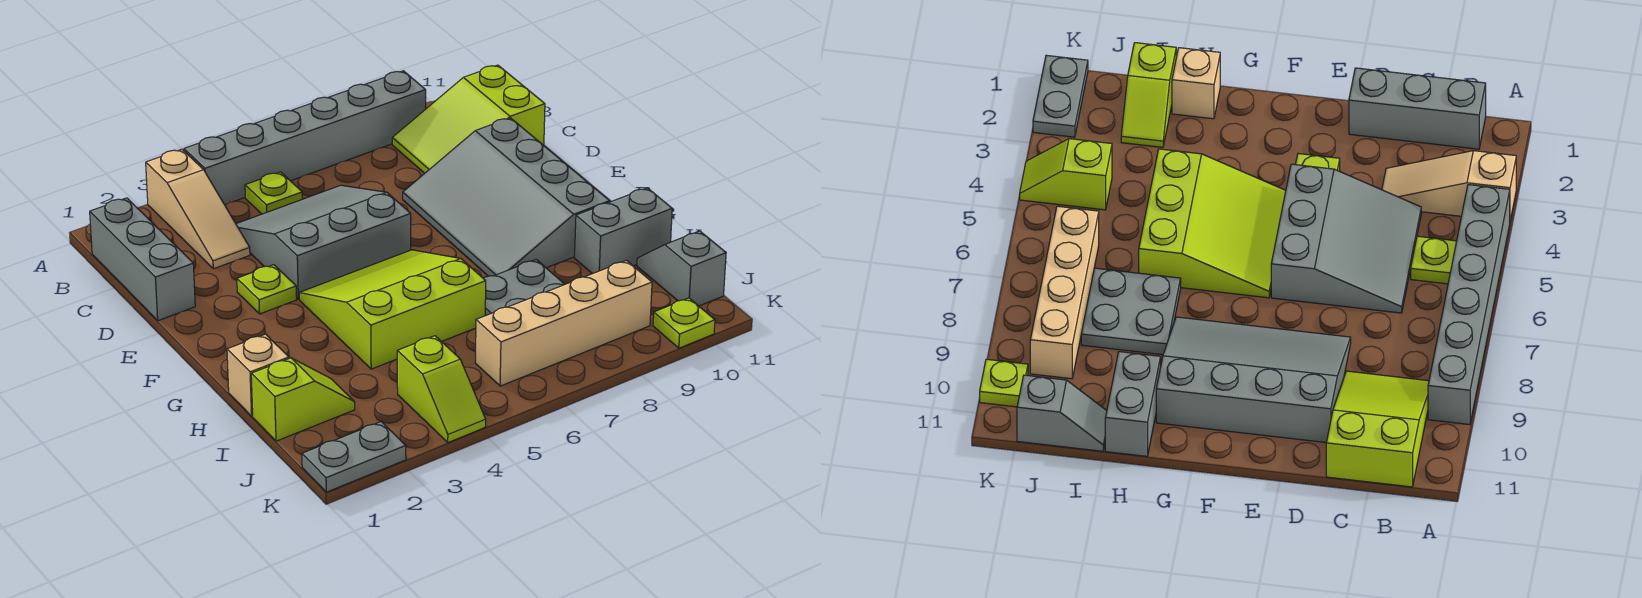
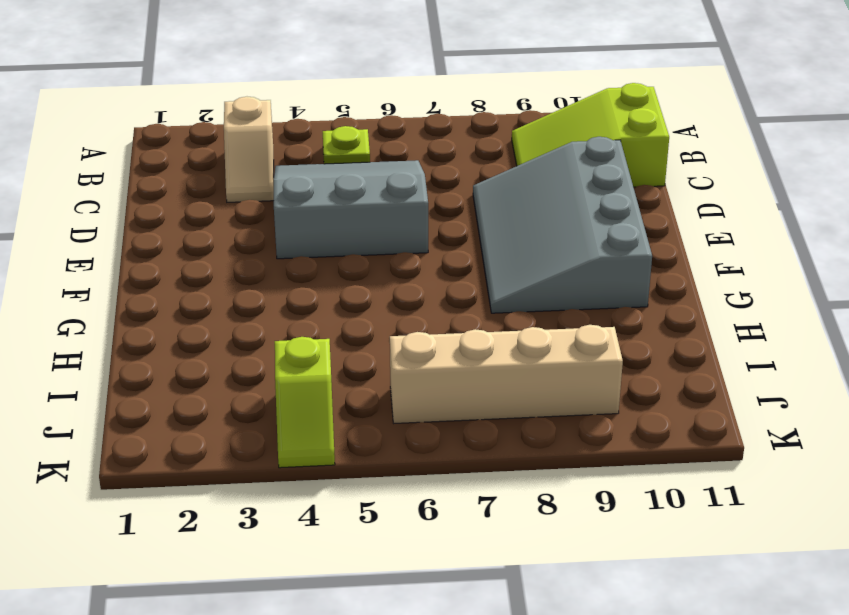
tan 1x2 slope [224,97,274,202] -> tan 1x3 slope [146,149,250,269]
none -> grey 1x6 brick [184,71,426,205]
none -> grey 1x3 brick [90,198,195,321]
none -> lime 1x1 plate [237,265,297,314]

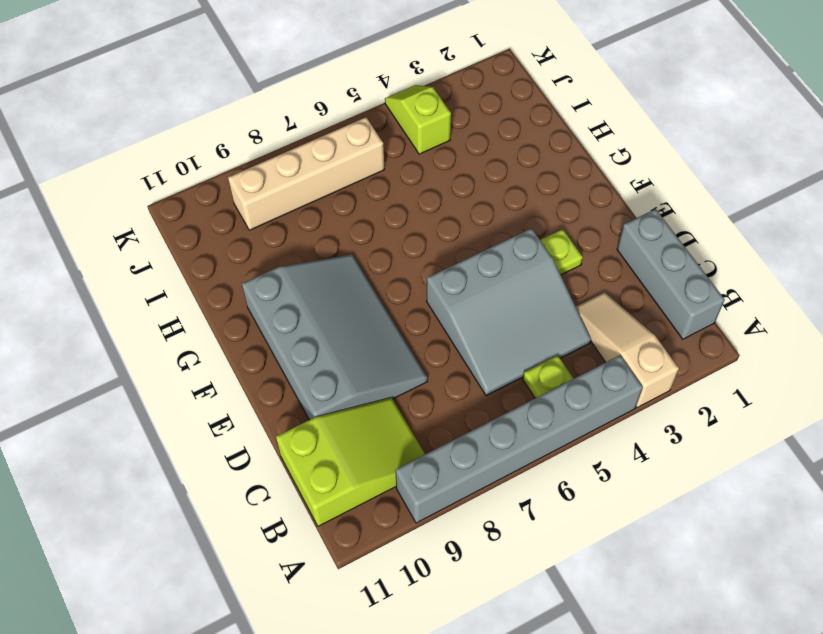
none -> lime 3x3 slope [299,250,486,369]
none -> tan 1x1 brick [227,334,289,416]
none -> grey 2x2 plate [483,260,565,316]

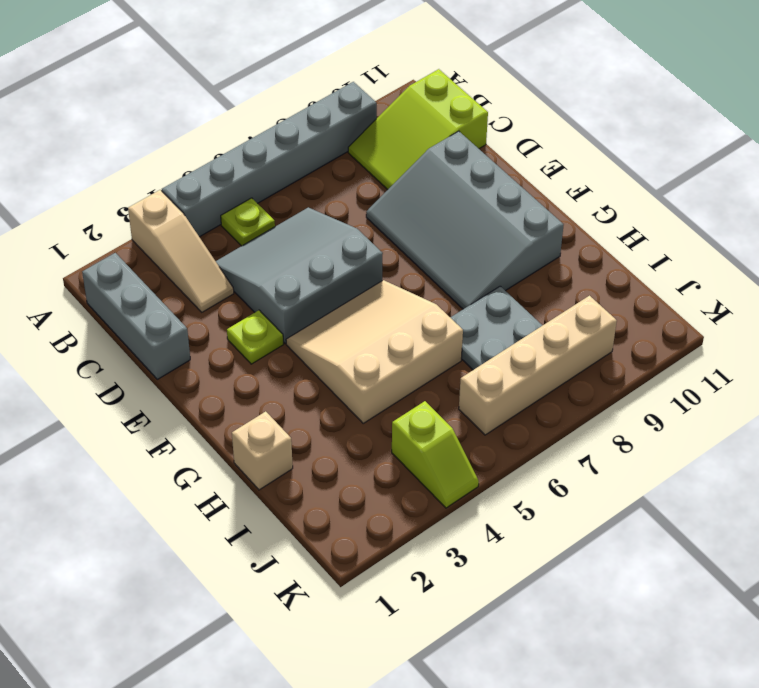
tan 3x3 slope [286,280,463,423] -> lime 3x3 slope [299,250,486,369]
none -> grey 1x2 brick [575,188,672,274]
none -> lime 1x2 slope [251,358,355,441]
none -> grey 1x2 slope [637,231,726,306]

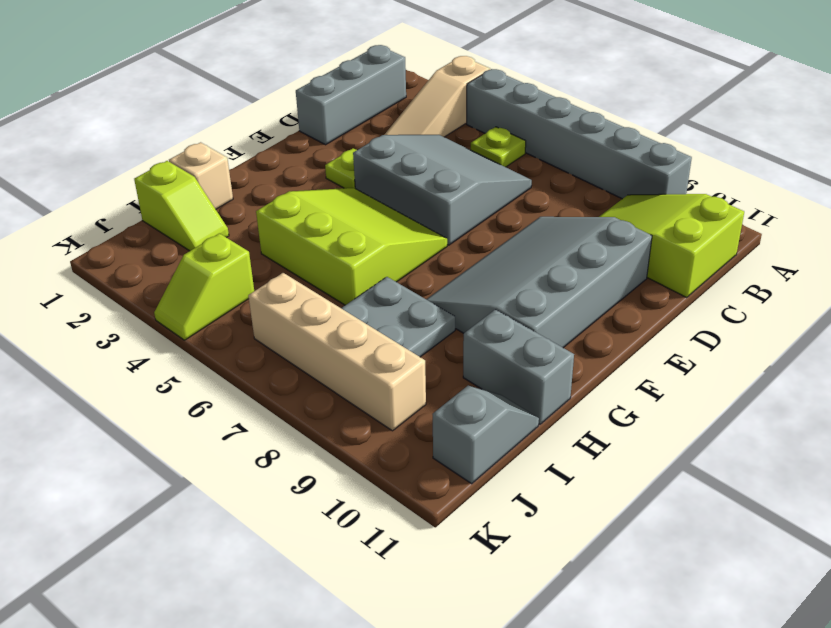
none -> grey 1x2 plate [302,422,406,492]
none -> lime 1x1 plate [653,298,715,348]

